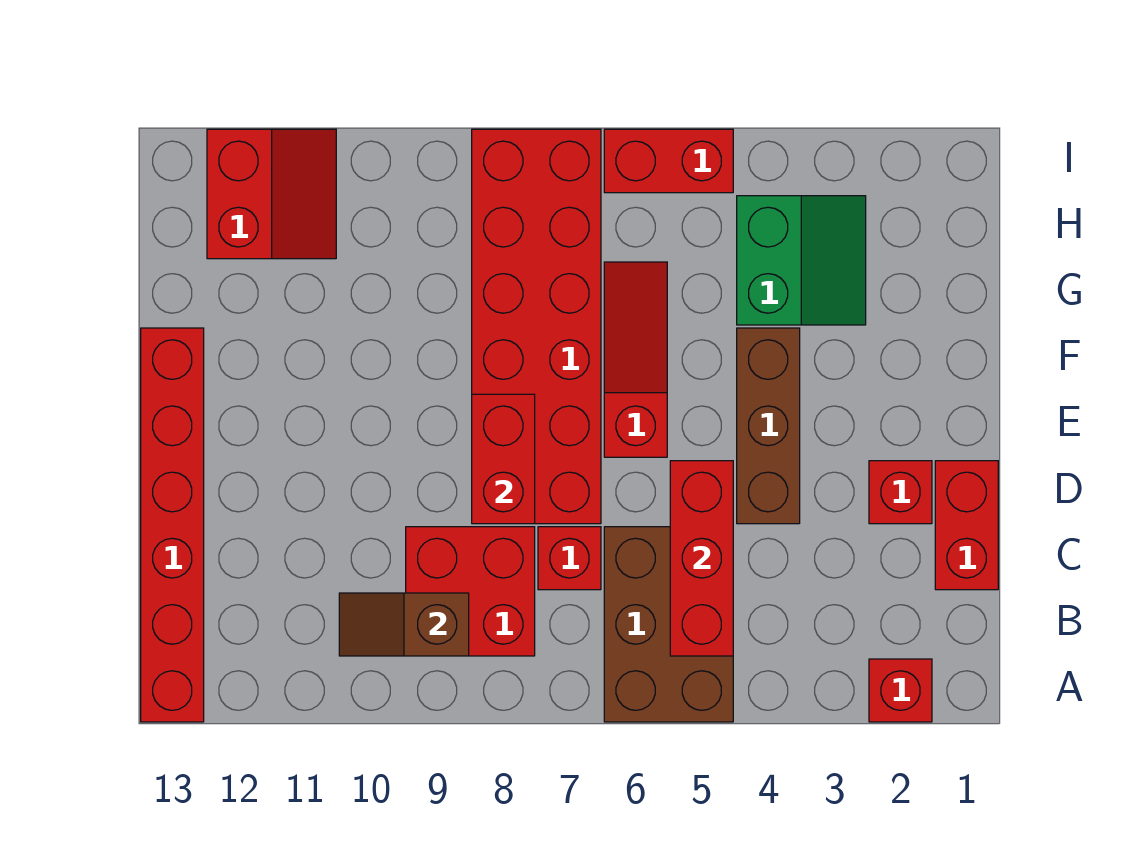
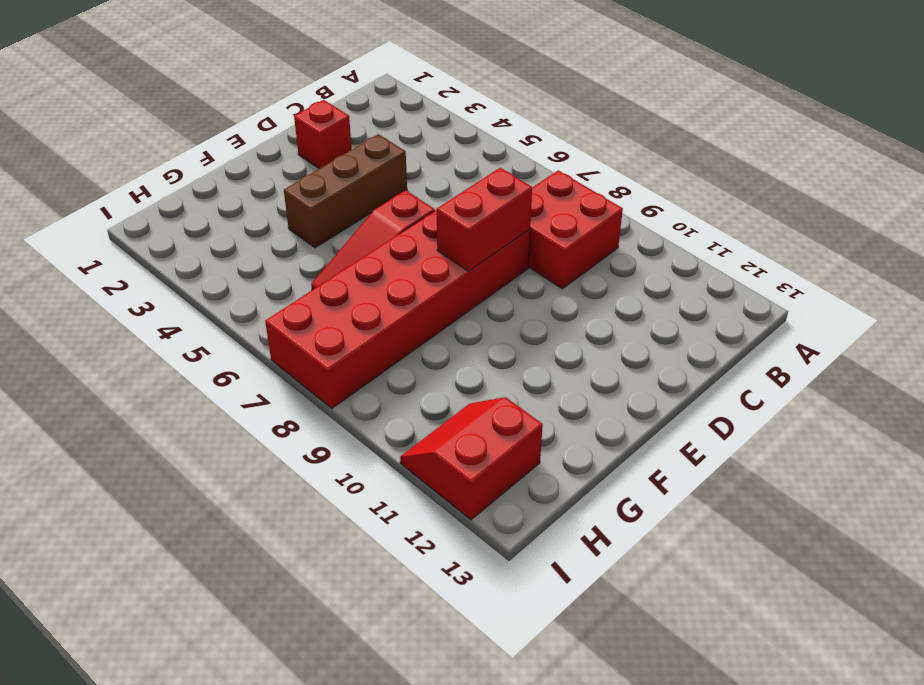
none -> red 1x1 brick [869,659,932,722]
none -> brown 2x3 brick [604,527,733,722]
none -> red 1x6 brick [141,328,204,722]

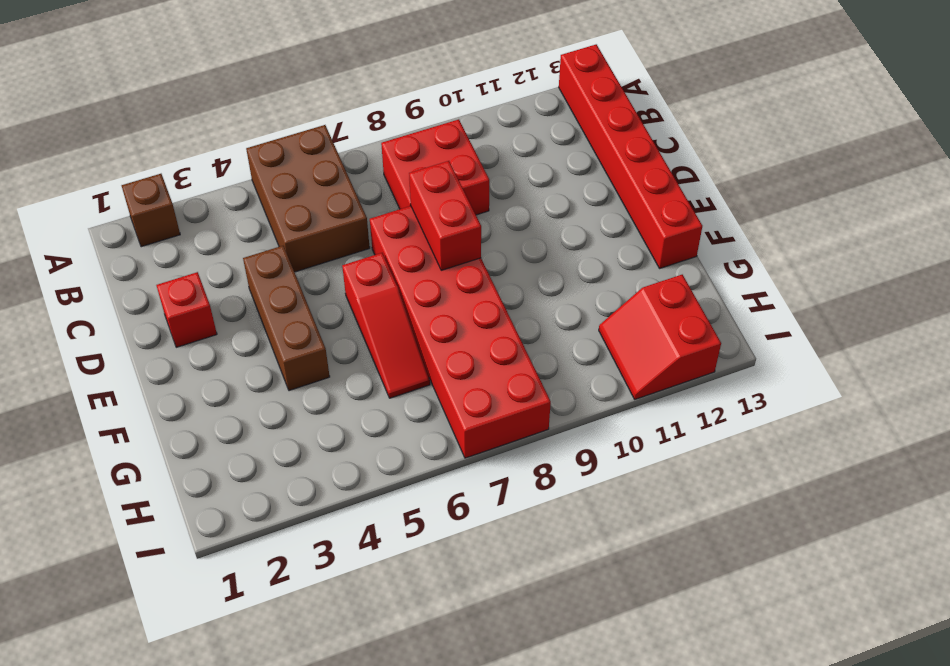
brown 1x1 brick [122,174,180,247] -> red 1x1 brick [869,659,932,722]
none -> red 1x2 brick [935,461,998,590]
none -> red 1x1 brick [538,527,601,590]
none -> green 2x2 slope [737,196,866,325]

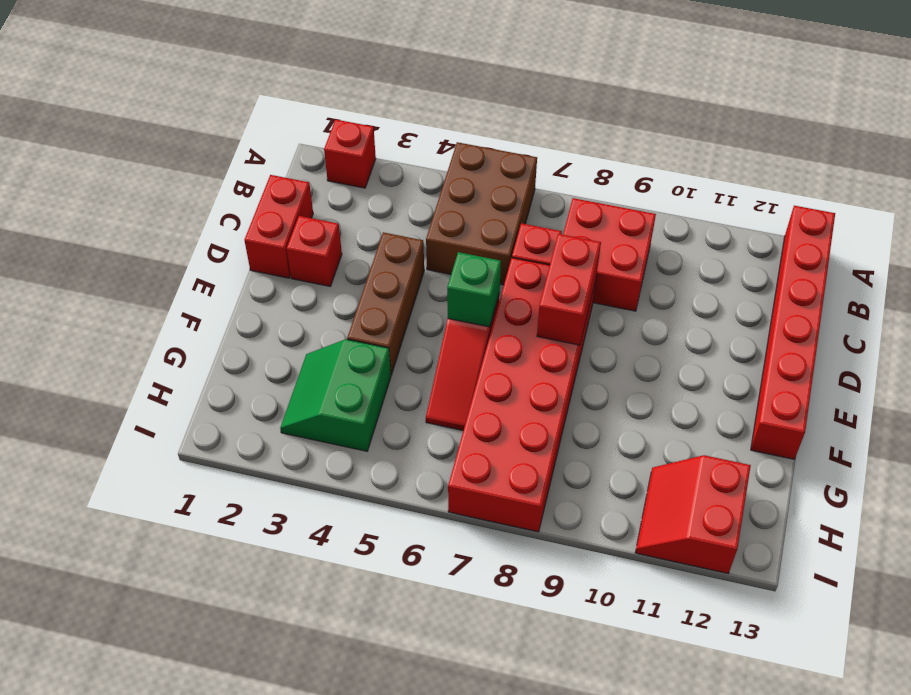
green 1x1 brick [447,252,501,327] -> none
none -> red 1x2 brick [604,129,733,193]
none -> red 1x3 brick [670,461,733,656]
none -> brown 1x2 slope [339,593,469,656]

